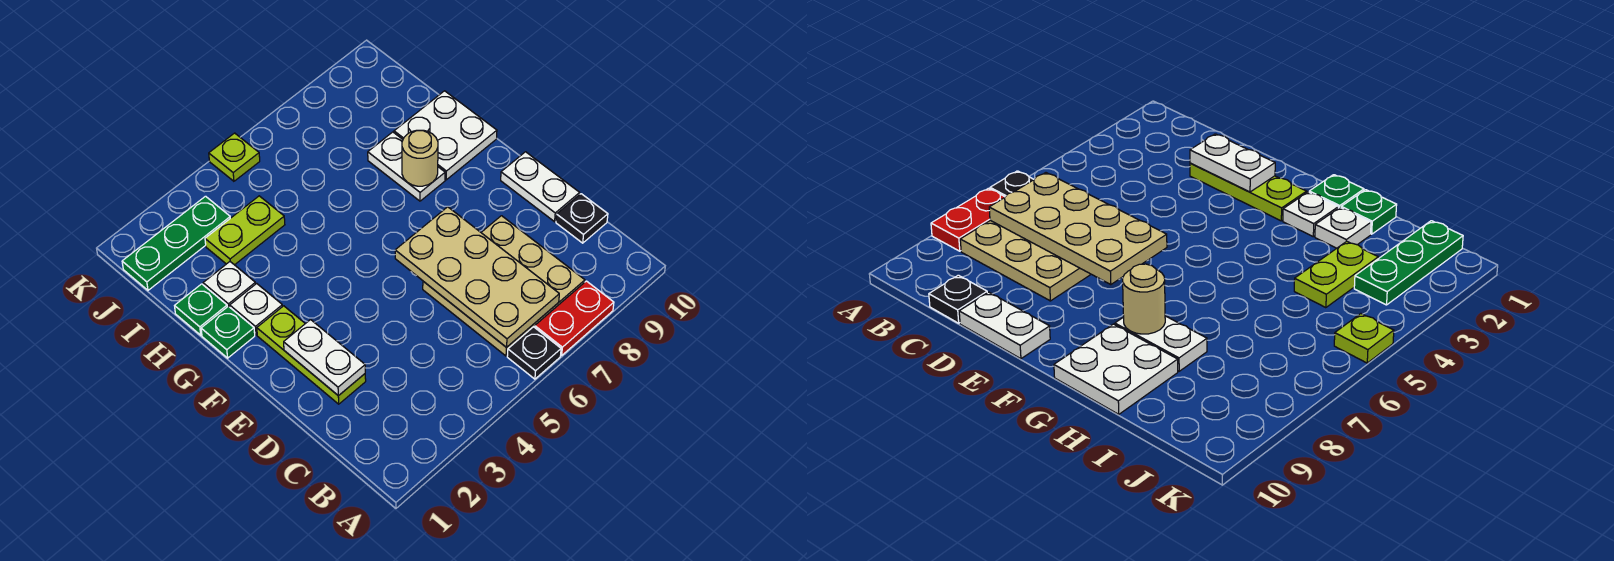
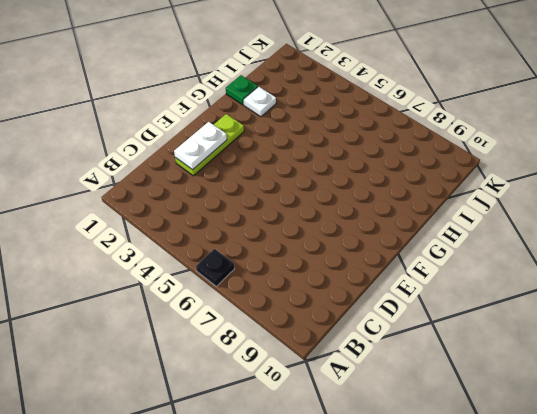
none -> red 1x2 plate [535,281,614,355]
none -> tan 3x3 plate [423,216,585,356]
none -> black 1x1 plate [556,194,608,243]

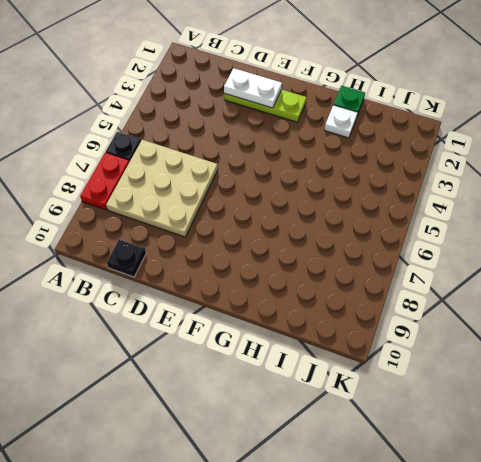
none -> white 1x2 plate [501,152,580,222]
none -> green 1x1 plate [201,306,255,358]
none -> white 1x1 plate [230,284,283,335]

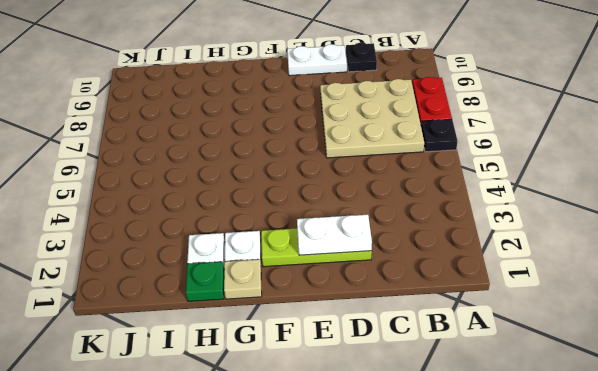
tan 1x1 plate [224,259,262,299] -> green 1x1 plate [201,306,255,358]
none -> white 1x2 plate [368,132,445,201]
none -> white 2x2 plate [394,91,497,180]
none -> lime 1x2 plate [205,196,285,265]

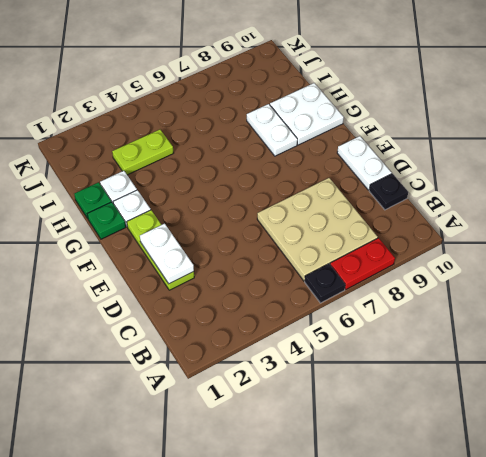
none -> green 1x3 plate [122,196,230,290]
none -> lime 1x1 plate [209,133,260,181]
none -> tan 2x4 plate [395,207,559,347]

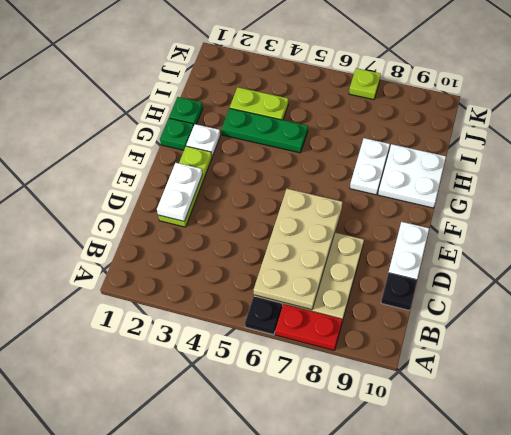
green 1x3 plate [221,108,308,153] -> green 1x3 plate moved to [122,196,230,290]
lime 1x1 plate [349,68,381,100] -> lime 1x1 plate moved to [209,133,260,181]
none -> white 1x1 plate [203,262,256,307]
none -> tan 1x1 round brick [402,130,438,186]

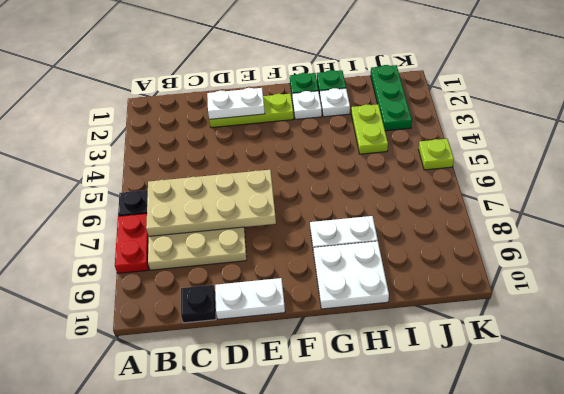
none -> tan 1x1 round brick [402,130,438,186]

